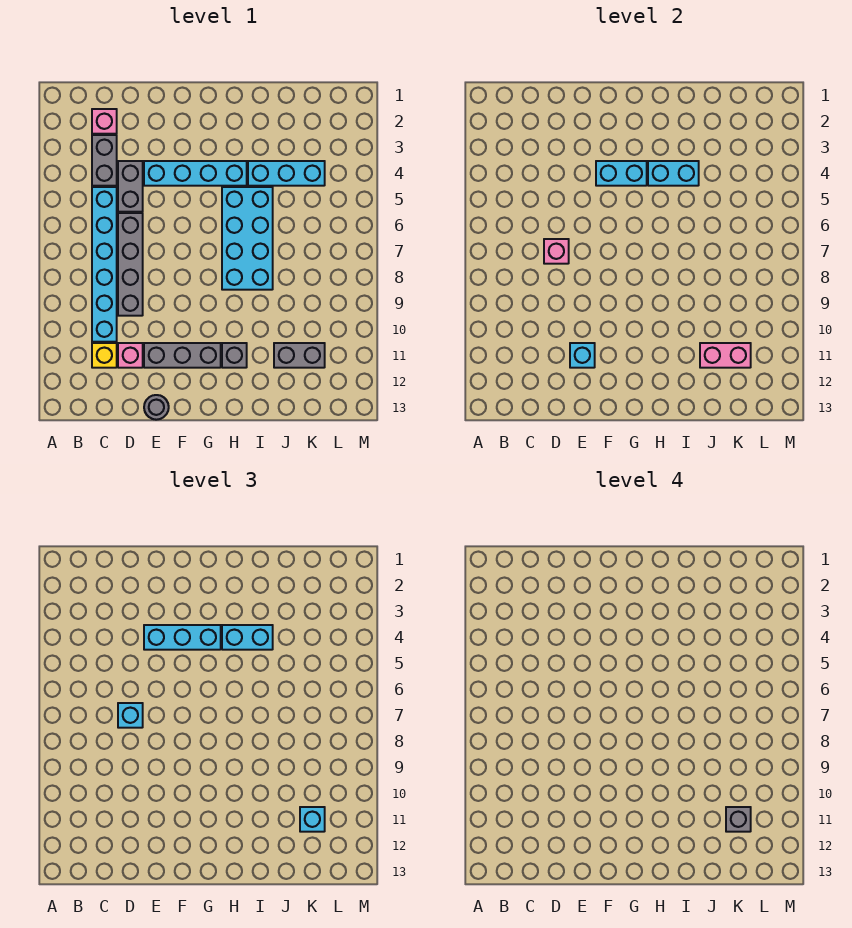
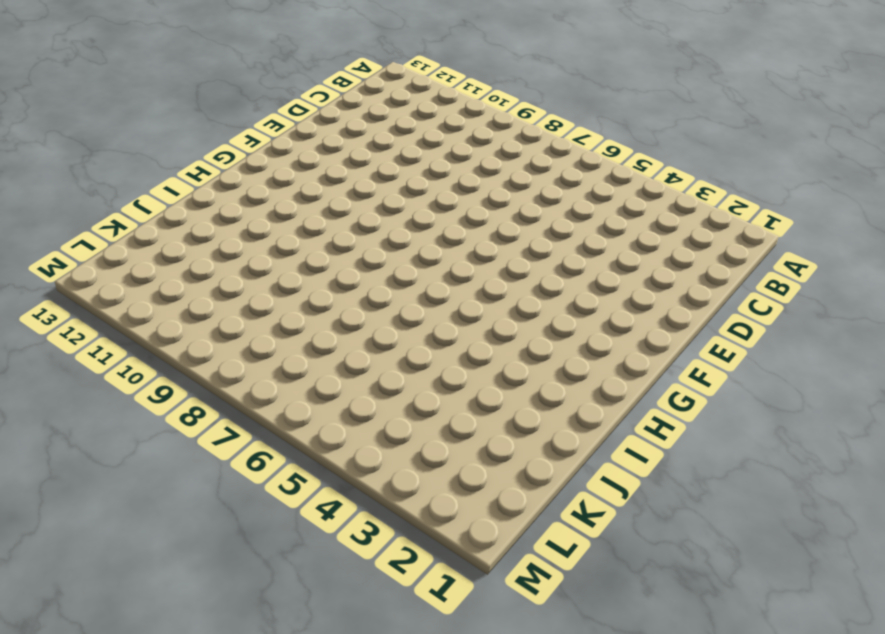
none -> pink 1x1 brick [92,109,117,134]
none -> grey 1x2 brick [92,135,117,186]
none -> cyan 1x6 brick [92,187,117,342]

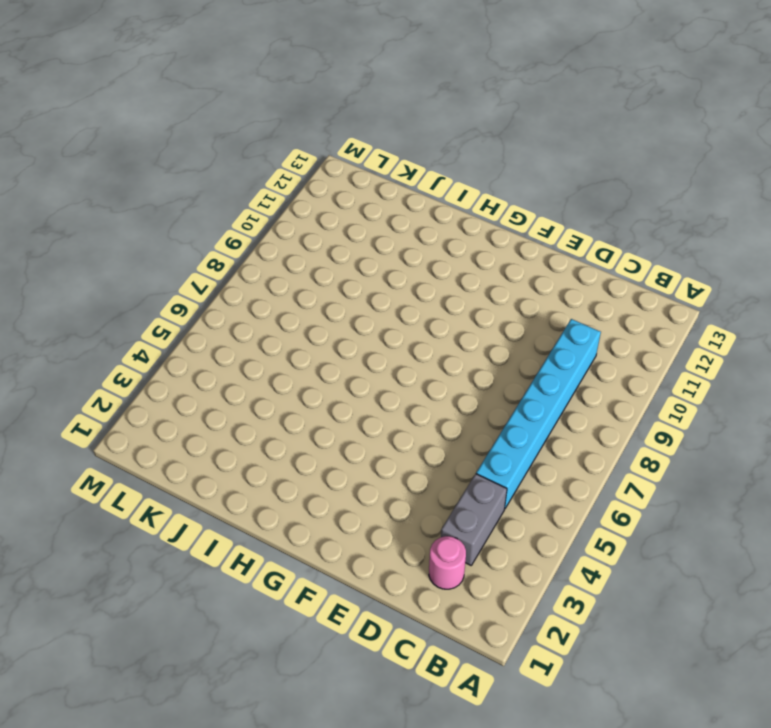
pink 1x1 round brick [429,536,466,589] -> pink 1x1 brick [92,109,117,134]
none -> yellow 1x1 brick [92,343,117,368]
none -> grey 1x2 brick [118,161,143,212]
none -> grey 1x4 brick [118,213,143,316]

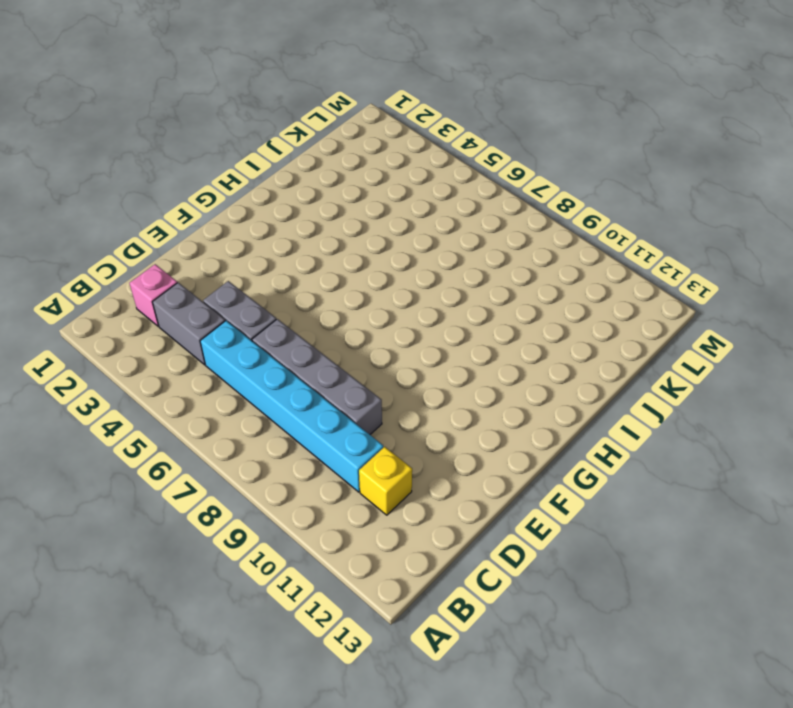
none -> pink 1x1 brick [118,343,143,368]
none -> cyan 1x4 brick [144,161,247,186]
none -> grey 1x3 brick [144,343,221,368]

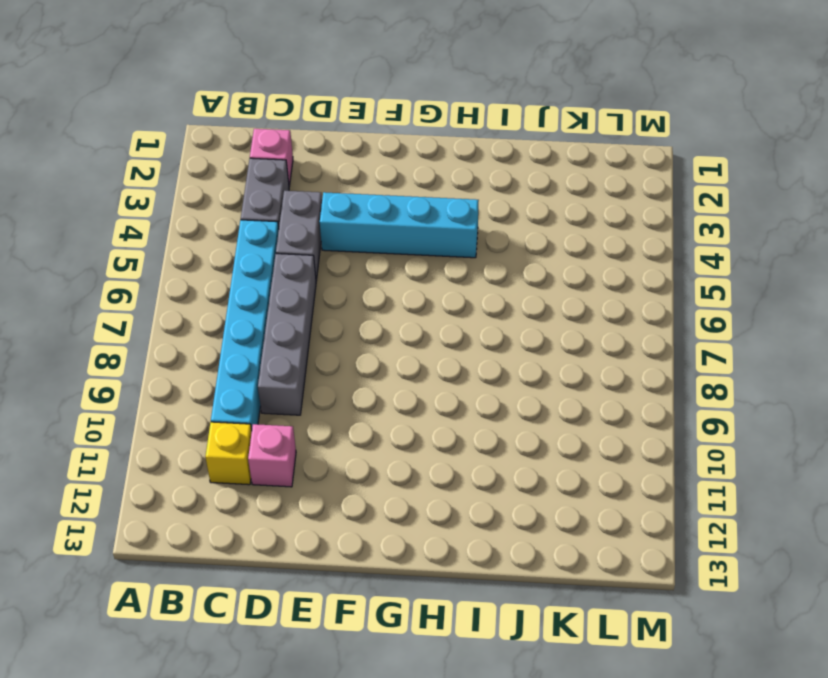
none -> grey 1x3 brick [144,343,221,368]
none -> grey 1x1 round brick [144,395,169,420]
none -> cyan 2x4 brick [222,187,273,290]

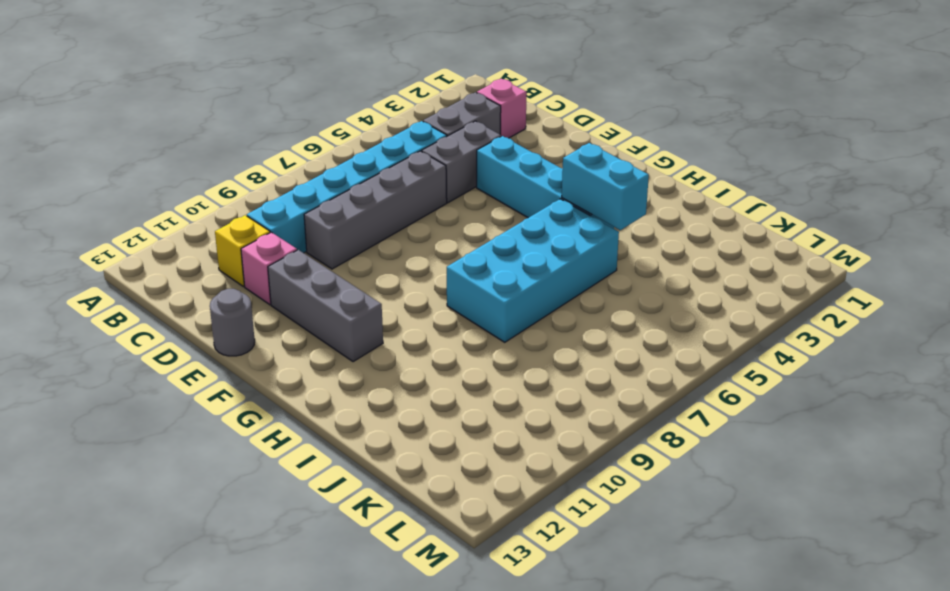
none -> grey 1x1 brick [222,343,247,368]
none -> cyan 1x3 brick [248,161,325,186]
none -> grey 1x2 brick [274,343,325,368]

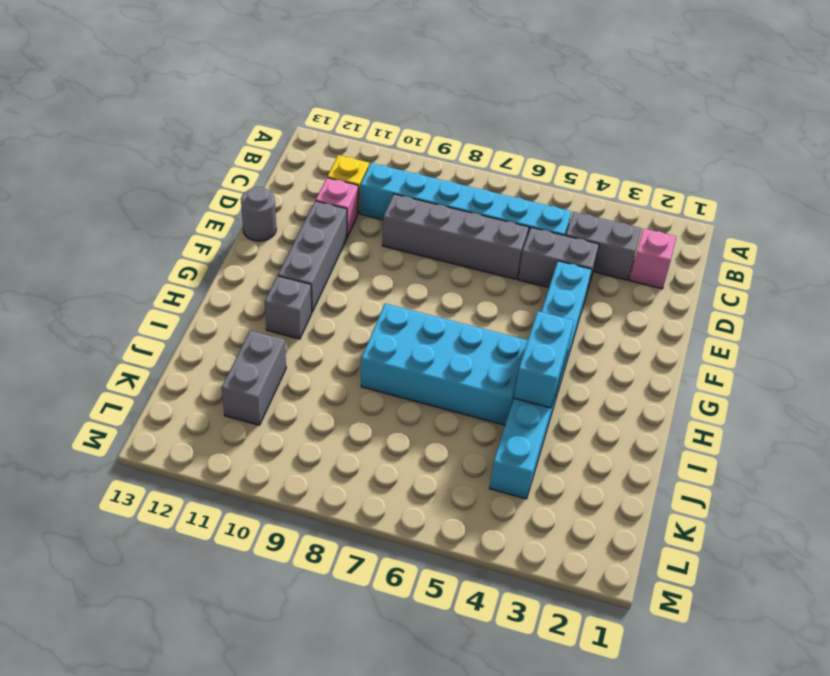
none -> pink 1x1 brick [544,239,569,264]
none -> cyan 1x1 brick [570,343,595,368]
none -> cyan 1x2 brick [596,161,647,186]

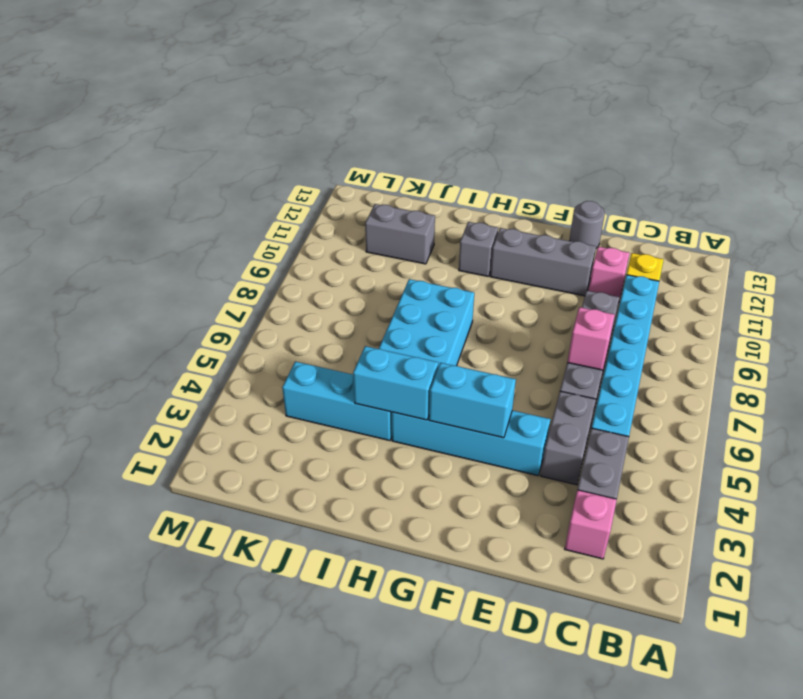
none -> cyan 1x1 brick [570,343,595,368]
none -> pink 1x2 brick [700,343,751,368]
none -> cyan 1x1 brick [118,703,143,728]

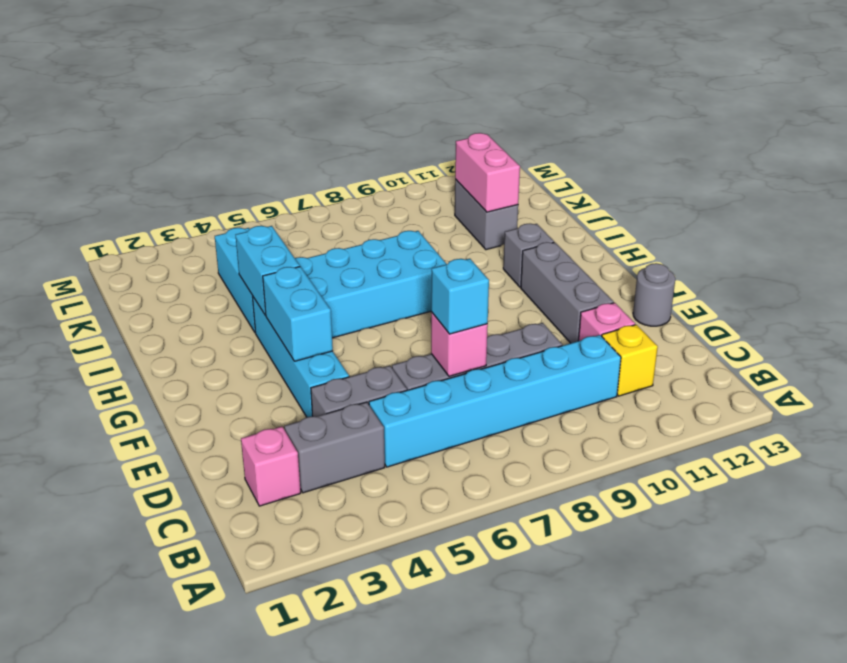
none -> cyan 1x1 brick [570,343,595,368]
none -> cyan 1x3 brick [144,625,221,650]
none -> cyan 1x2 brick [222,625,273,650]

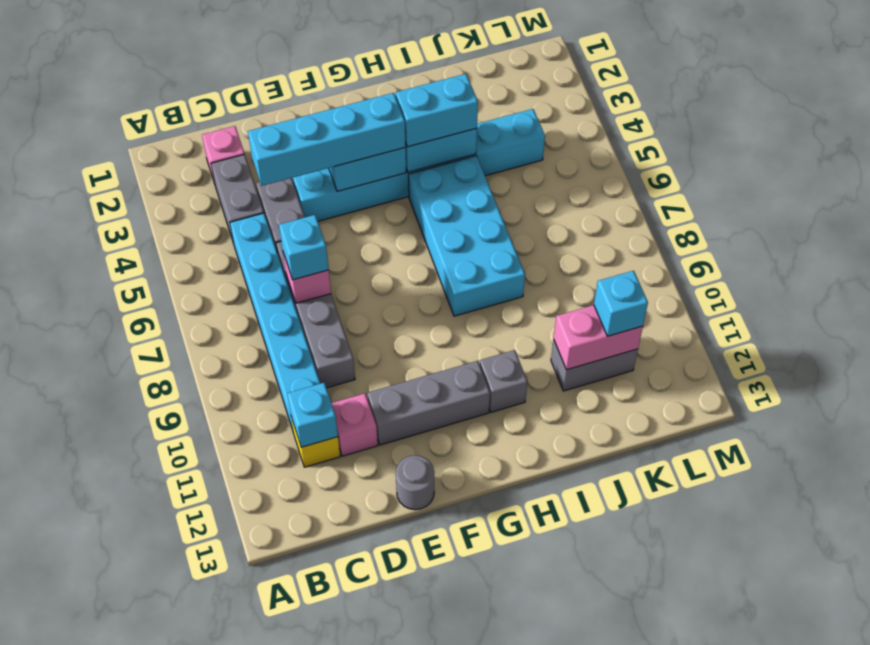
cyan 1x1 brick [287,383,338,447] -> cyan 1x1 brick moved to [570,343,595,368]
cyan 1x4 brick [248,93,405,186] -> cyan 1x3 brick [144,625,221,650]
none -> grey 1x1 brick [726,807,751,832]

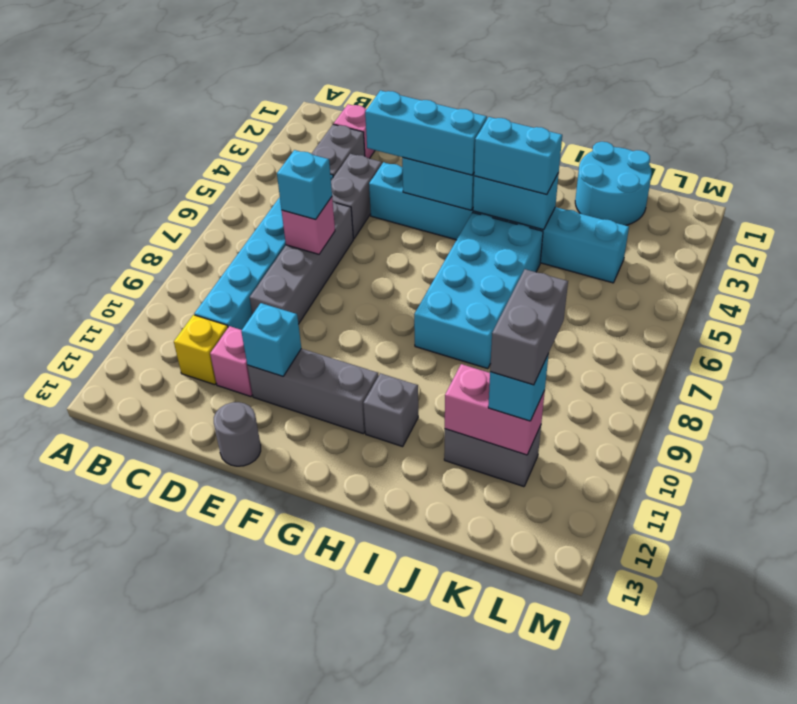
cyan 2x2 round brick [575,142,652,225] -> none
grey 1x2 brick [490,269,568,385] -> grey 1x1 brick [726,807,751,832]

